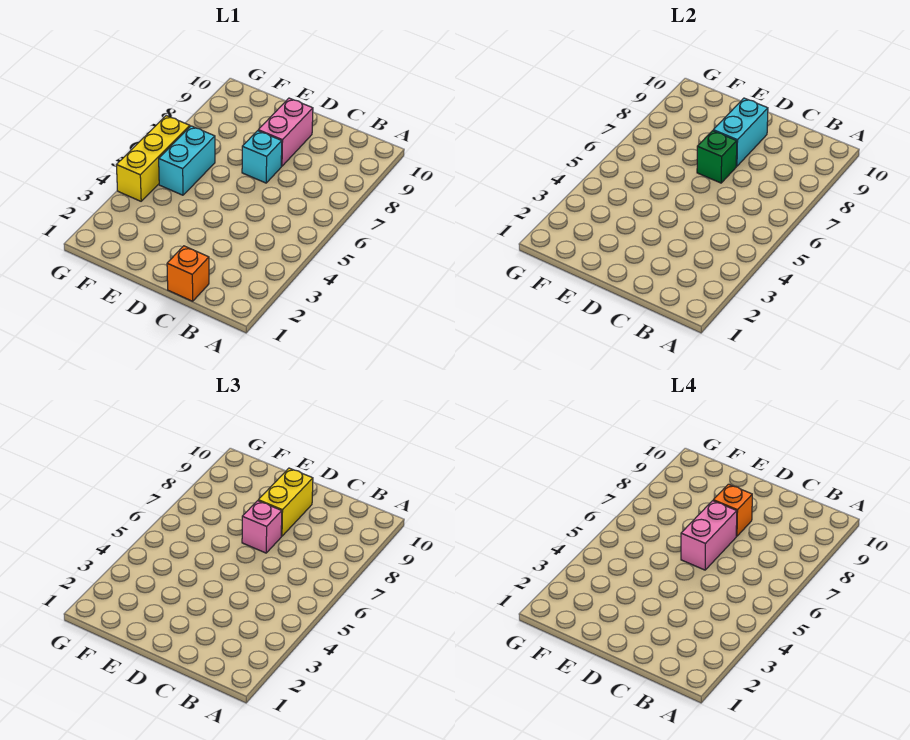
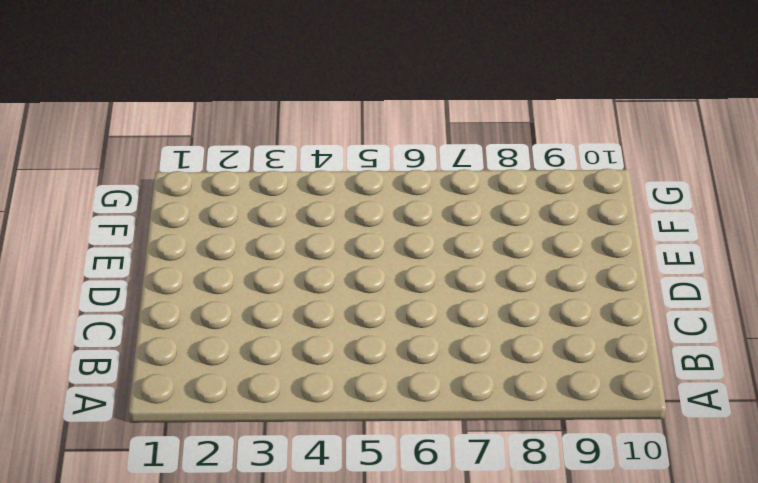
none -> orange 1x1 brick [167,246,209,301]
none -> cyan 1x1 brick [242,131,282,183]

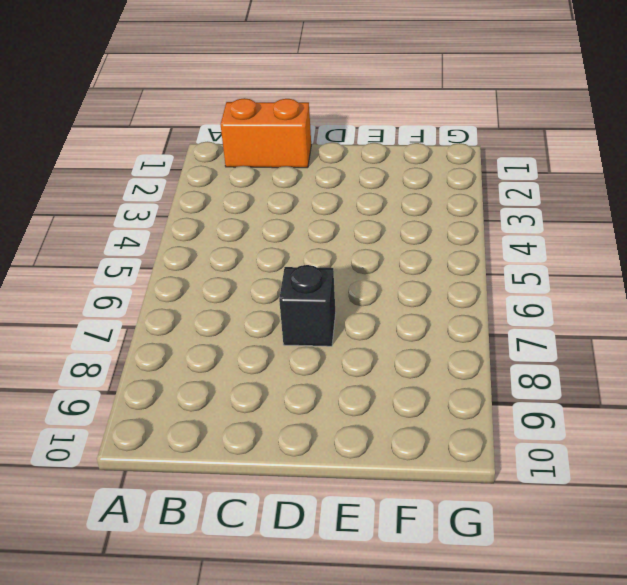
orange 1x2 brick [221,98,311,168] -> orange 1x1 brick [167,246,209,301]
black 1x1 brick [279,265,336,346] -> cyan 1x1 brick [242,131,282,183]
none -> pink 1x2 brick [258,98,313,166]
none -> cyan 1x2 brick [159,126,215,195]

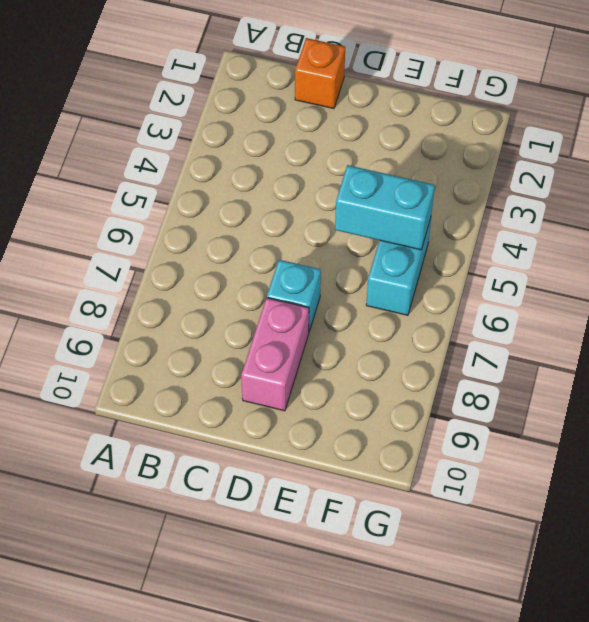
cyan 1x2 brick [335,165,435,250] -> cyan 1x2 brick turned to [713,98,768,166]
none -> yellow 1x3 brick [116,116,190,201]
none -> green 1x1 brick [697,131,737,183]

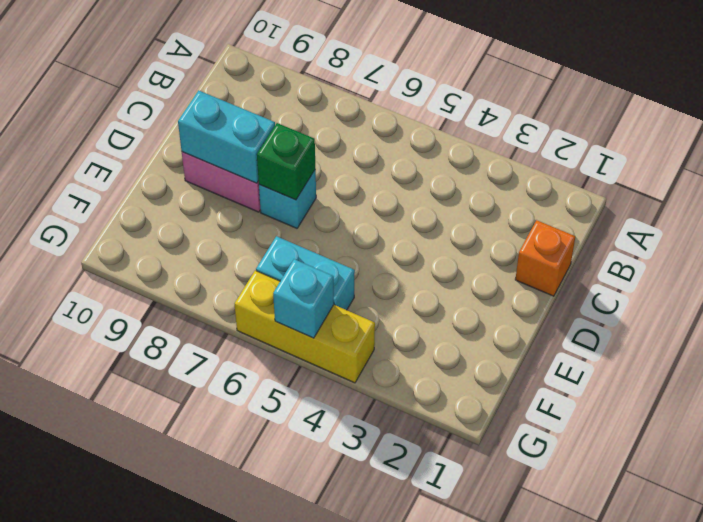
cyan 1x1 brick [273,259,334,338] -> none
none -> pink 1x1 brick [242,501,282,553]
none -> yellow 1x2 brick [258,468,313,536]

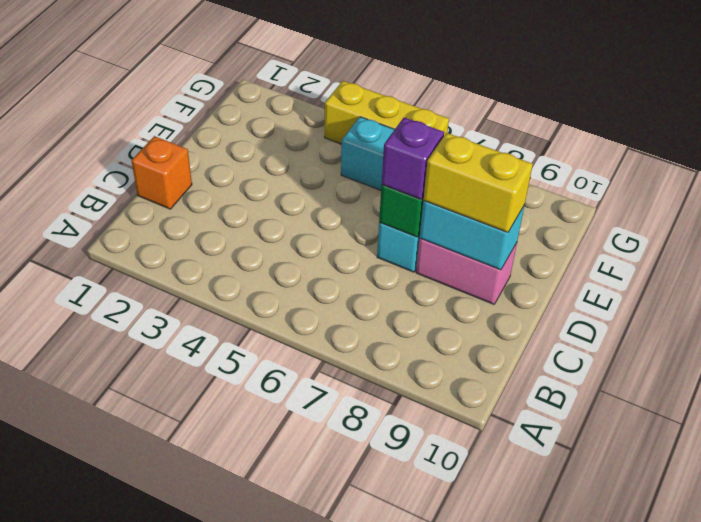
purple 1x1 brick [382,118,444,199] -> pink 1x1 brick [242,501,282,553]
none -> pink 1x2 brick [681,501,737,570]
none -> orange 1x1 brick [713,484,752,536]

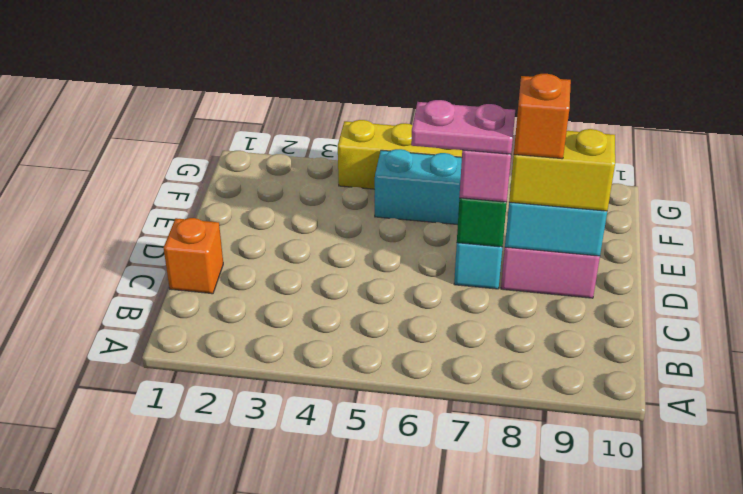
pink 1x2 plate [411,100,515,154] -> pink 1x2 brick [681,501,737,570]

